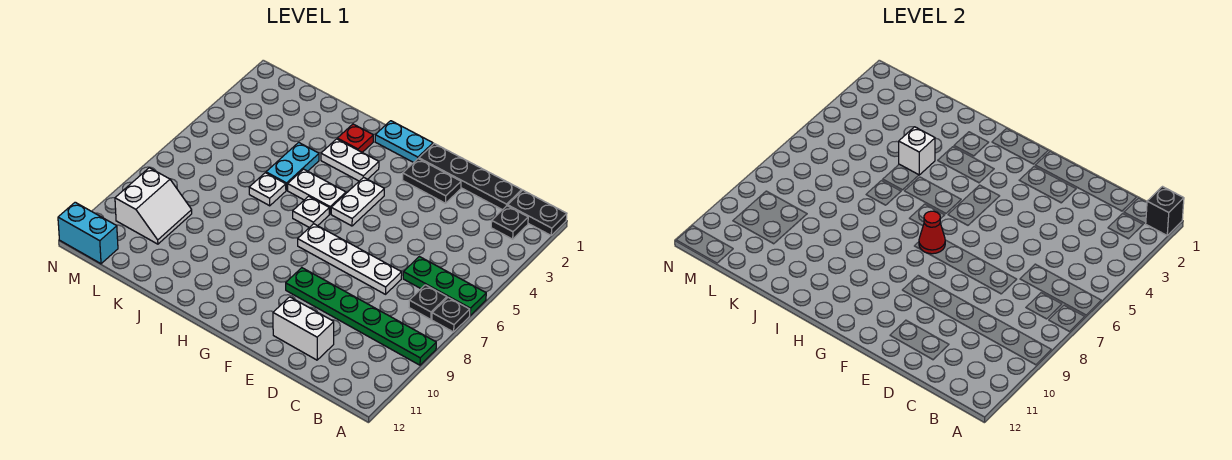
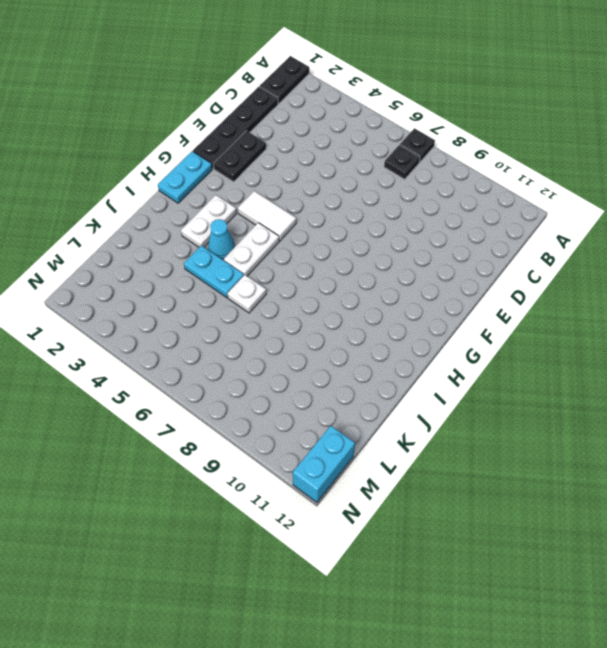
white 1x2 tile [238,191,296,241] -> white 1x2 plate [331,177,384,226]
cyan 1x1 cone [208,219,235,259] -> none
none -> green 1x3 plate [403,257,486,315]
none -> green 1x6 plate [286,268,436,365]
none -> black 1x1 plate [491,206,528,239]

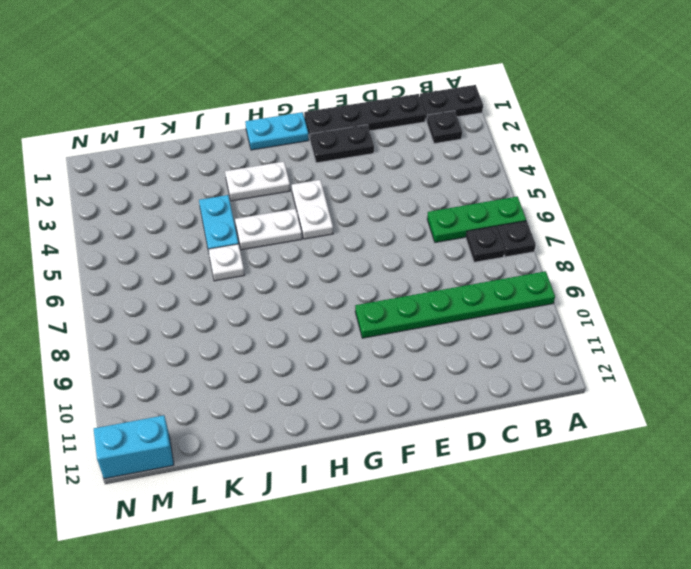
none -> white 1x4 plate [298,224,402,294]
none -> white 1x2 brick [273,297,334,360]
none -> white 1x1 plate [293,196,329,228]

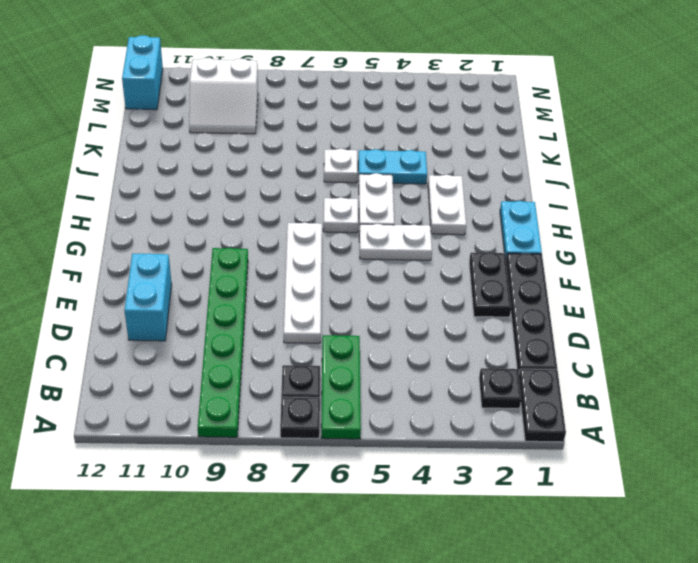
cyan 1x2 brick [124,253,172,341] -> white 1x2 brick [273,297,334,360]
none -> red 1x1 plate [337,124,373,152]
none -> black 1x1 brick [1146,187,1184,235]
none -> red 1x1 cone [919,211,945,254]

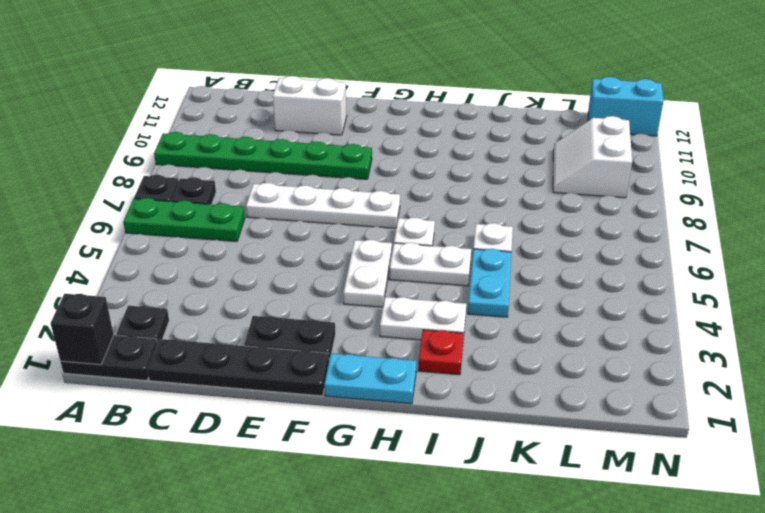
none -> red 1x1 cone [919,211,945,254]
none -> white 1x1 brick [899,127,935,175]

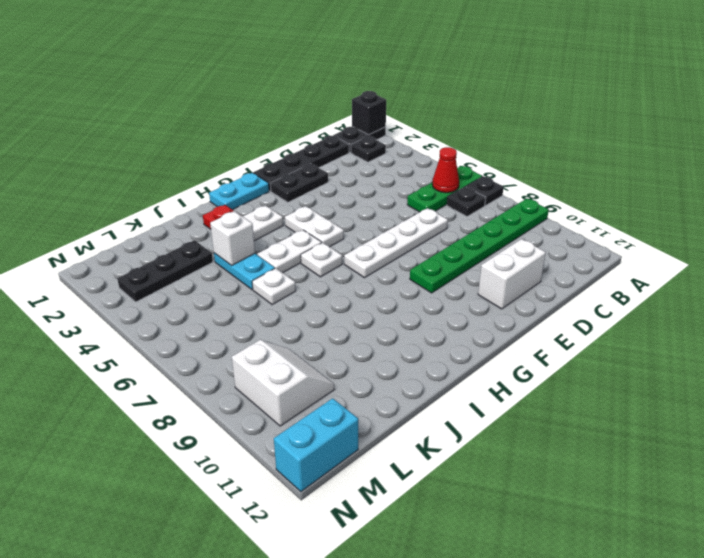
red 1x1 cone [432,147,459,193] -> red 1x1 cone moved to [919,211,945,254]
black 1x3 plate [117,240,213,302] -> none

